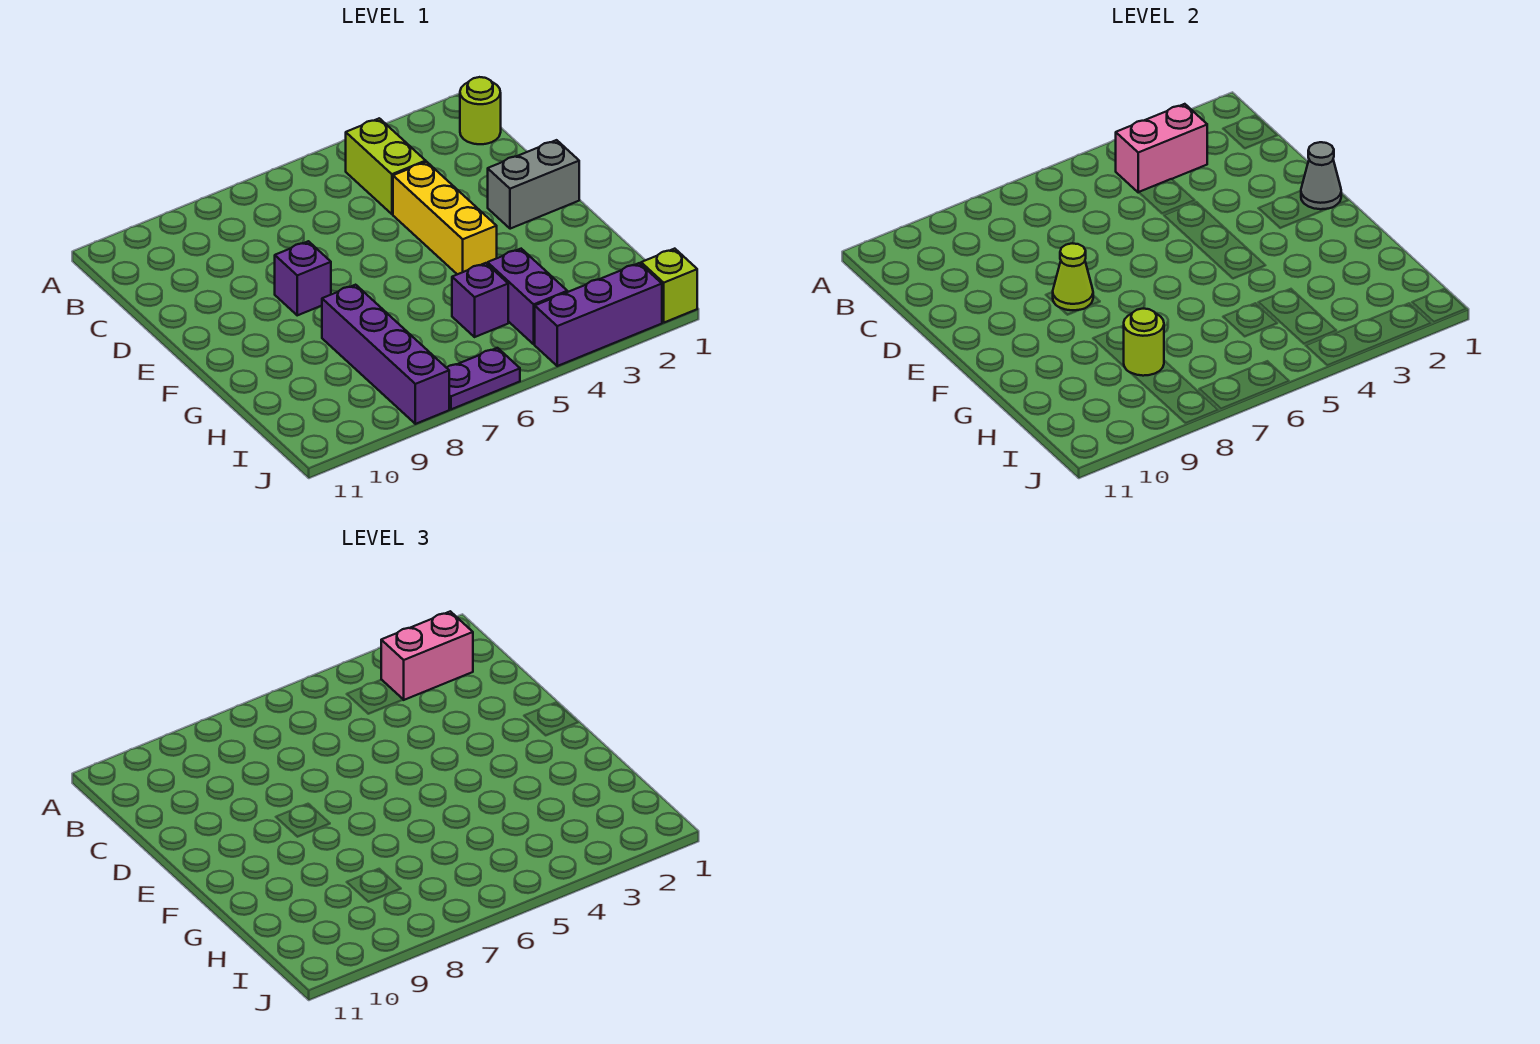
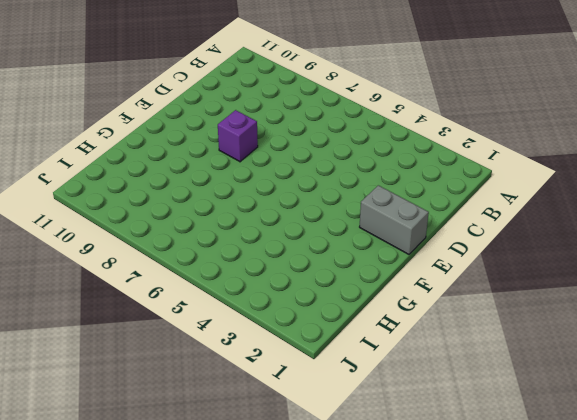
none -> lime 1x1 round brick [460,77,501,144]
none -> lime 1x2 brick [346,118,426,214]
none -> yellow 1x3 brick [393,162,497,274]

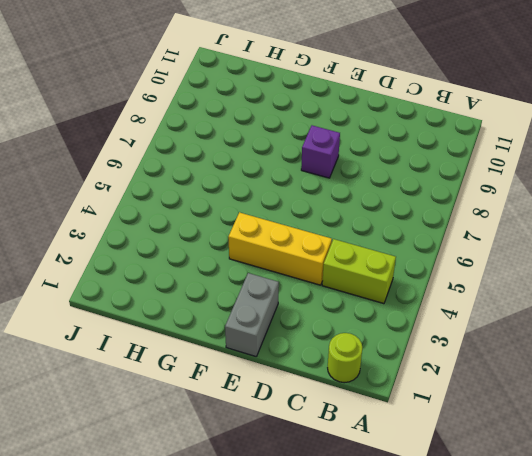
none -> purple 1x4 brick [322,285,449,424]
none -> purple 1x2 brick [488,249,567,344]
none -> purple 1x1 brick [452,263,508,337]

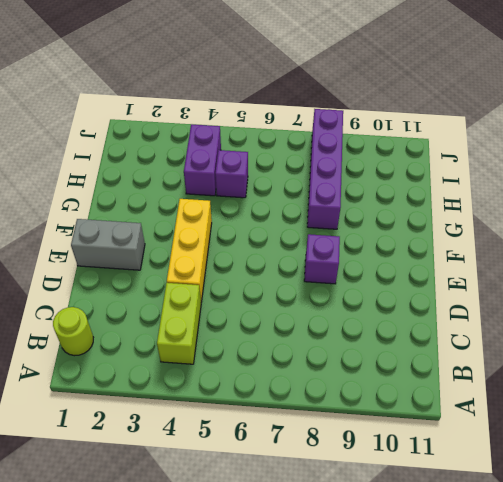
none -> lime 1x1 brick [641,249,697,323]
none -> purple 1x3 brick [535,263,662,366]
none -> purple 1x2 plate [447,348,520,409]

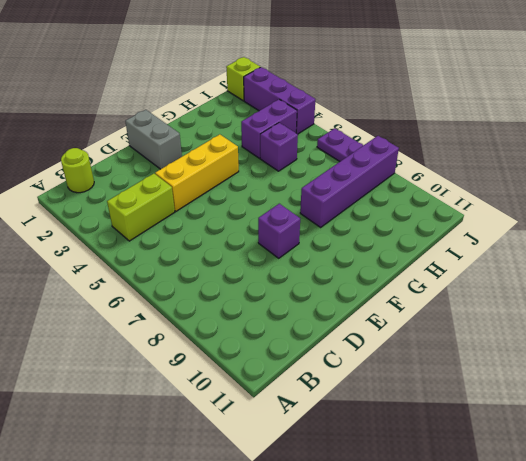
none -> pink 1x2 brick [1116,104,1207,192]
none -> grey 1x1 cone [1301,142,1341,209]
none -> lime 1x1 cone [1053,243,1093,310]

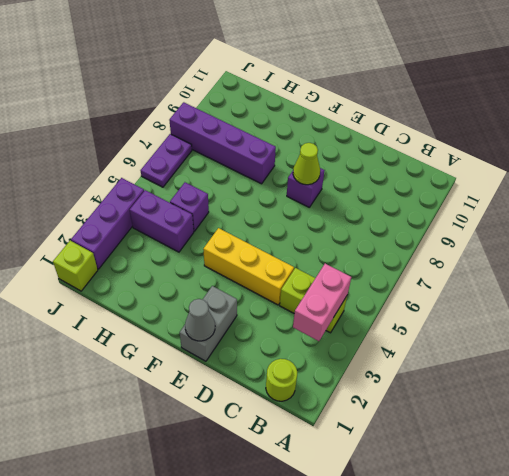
none -> lime 1x1 round brick [1124,309,1164,376]
none -> pink 1x2 brick [381,611,473,700]

